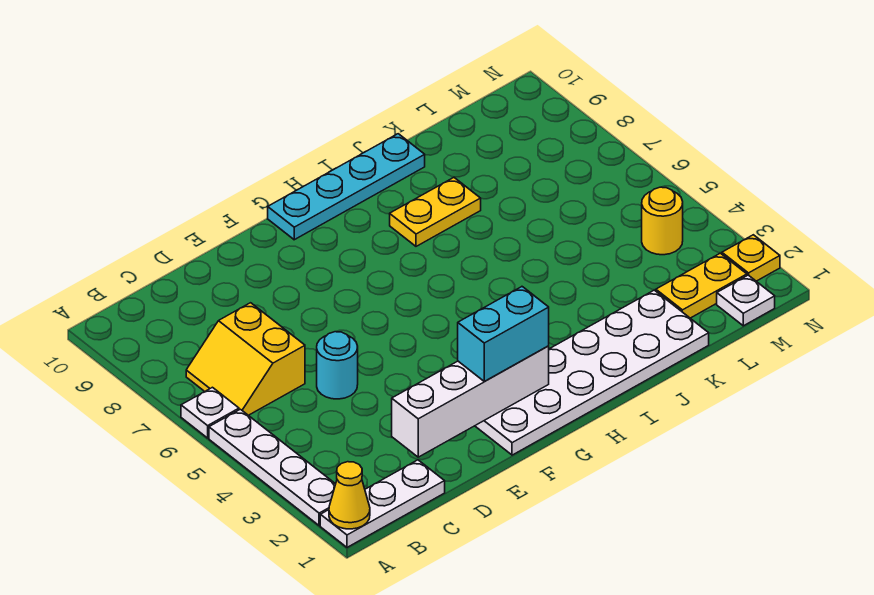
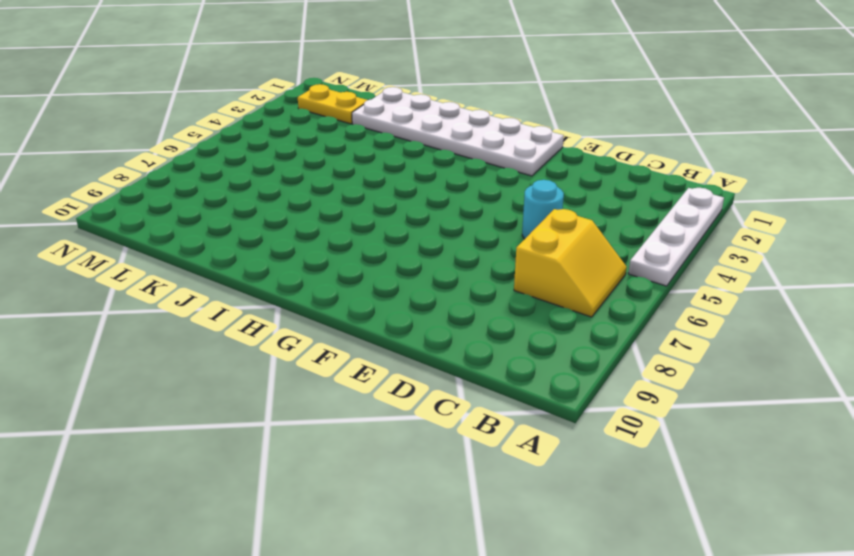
none -> white 1x3 plate [320,460,445,547]
none -> white 1x1 plate [181,387,239,438]
none -> cyan 1x4 plate [268,134,425,240]

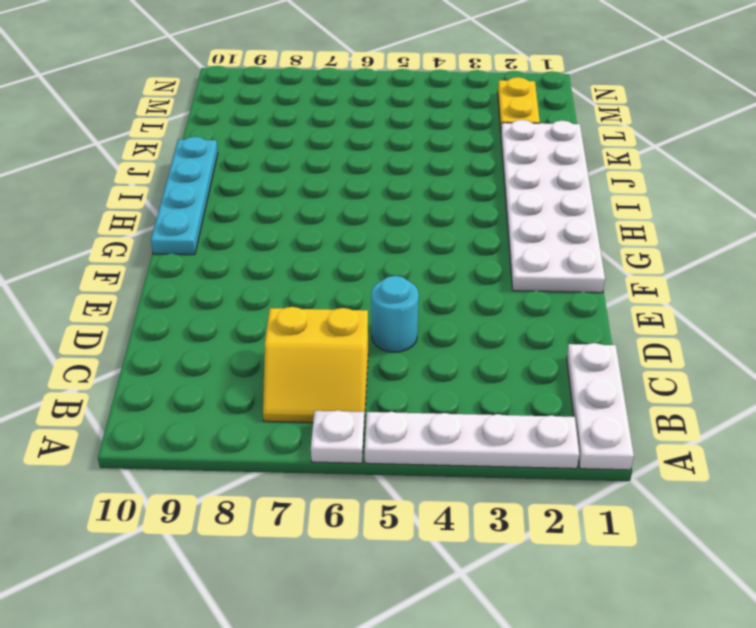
none -> yellow 1x2 plate [390,178,481,246]
none -> white 1x1 plate [717,275,775,326]
none -> yellow 1x1 round brick [642,187,683,255]

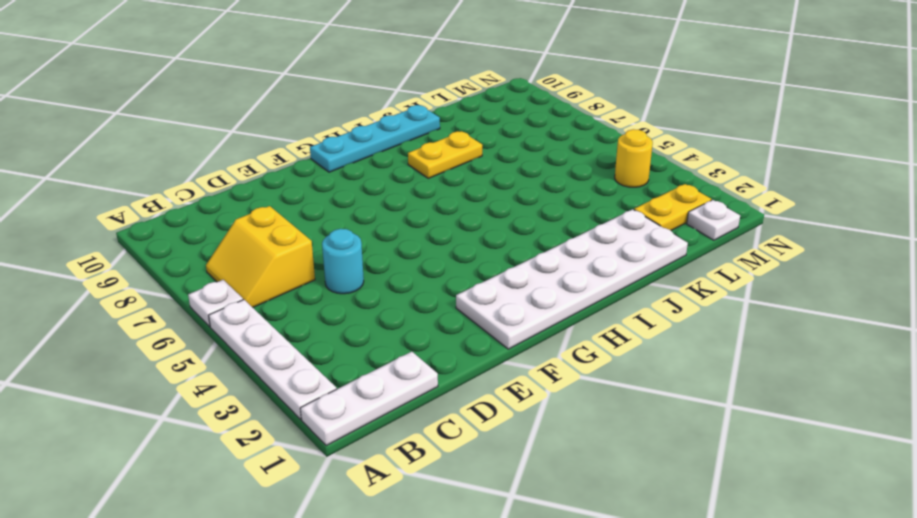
none -> yellow 1x1 plate [722,235,780,281]
none -> yellow 1x1 cone [329,462,370,529]
none -> white 1x4 brick [392,346,549,457]

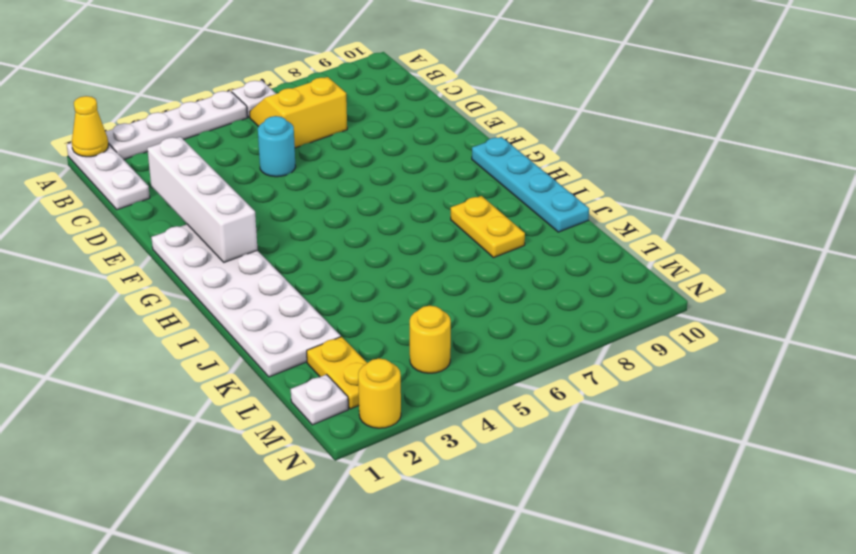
yellow 1x1 round brick [358,358,401,428] -> yellow 1x1 plate [722,235,780,281]
none -> cyan 1x2 brick [458,287,549,382]

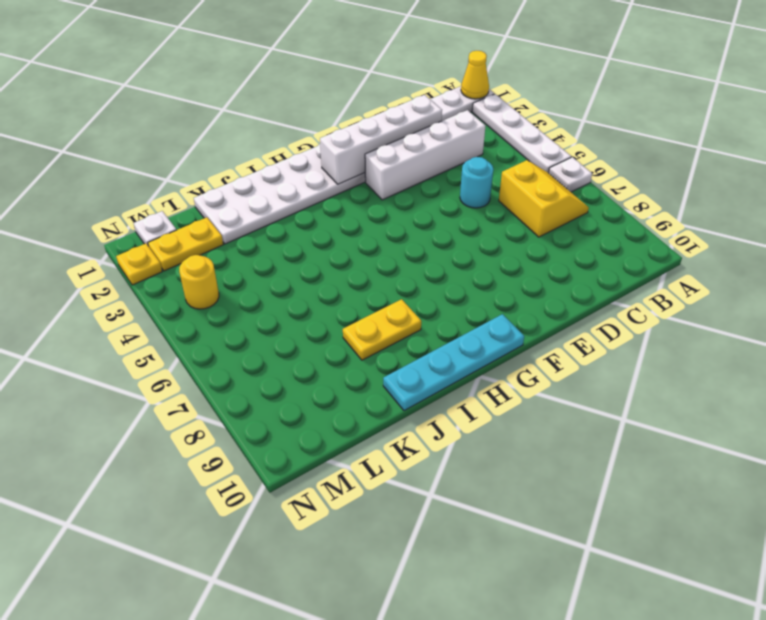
white 1x4 brick [365,110,485,200] -> none
none -> cyan 1x2 brick [458,287,549,382]

